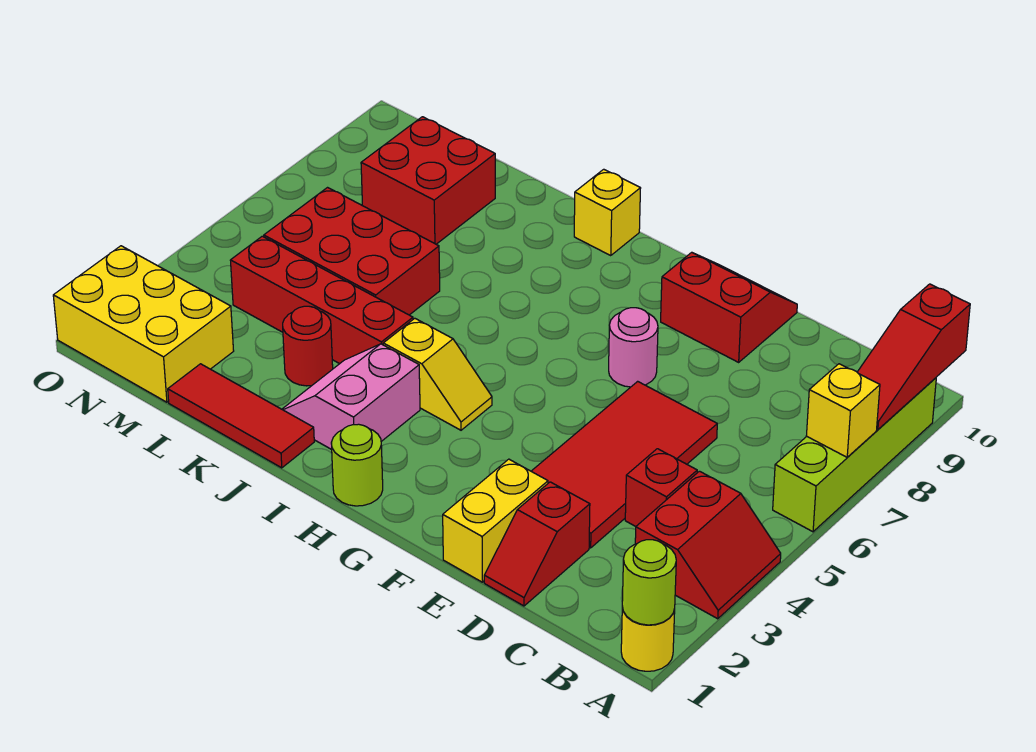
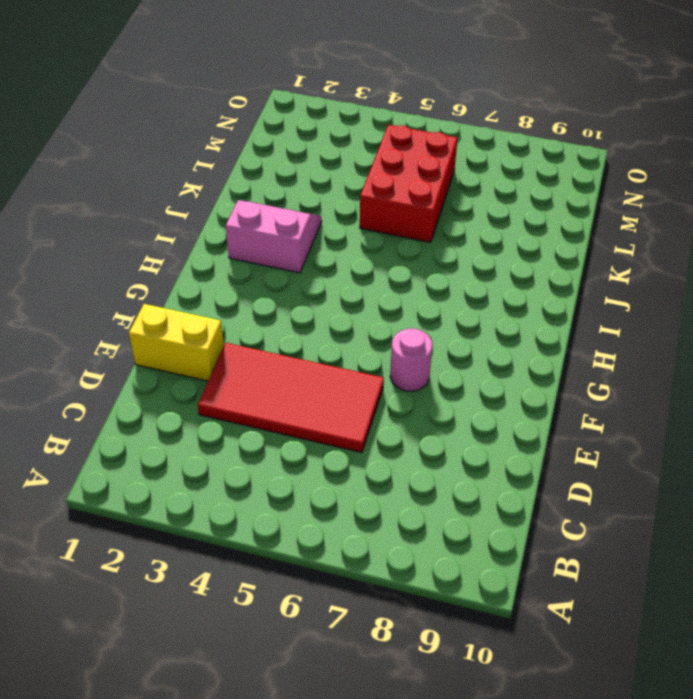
none -> yellow 1x1 round brick [621,607,675,671]
none -> red 2x2 slope [635,471,781,619]
none -> lime 1x4 brick [773,378,936,532]

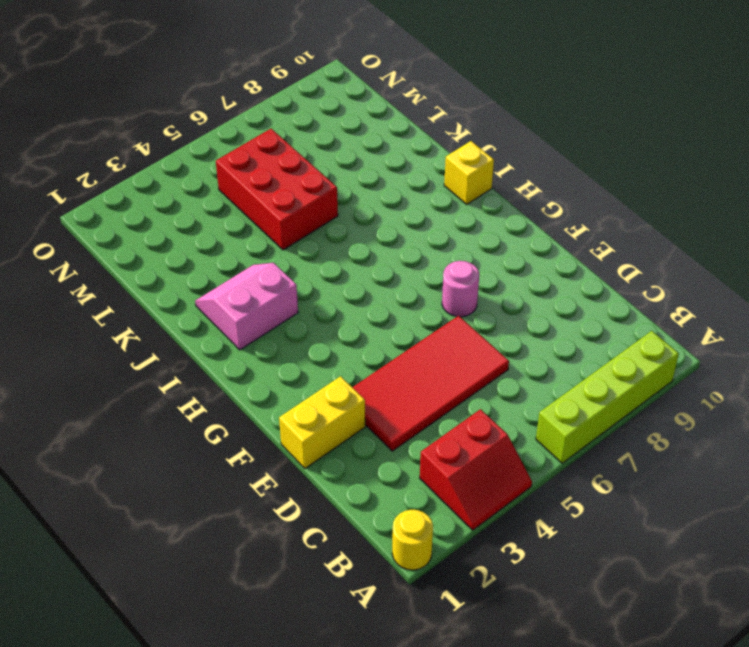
none -> red 1x1 brick [625,449,697,526]
none -> red 1x2 slope [484,482,590,606]
none -> red 2x2 slope [661,252,797,362]

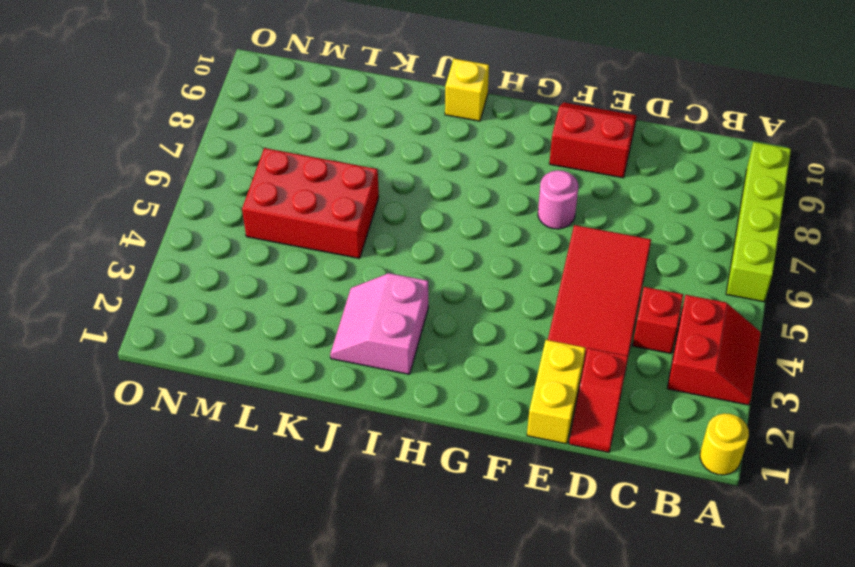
none -> lime 1x1 round brick [331,424,383,506]
none -> yellow 1x2 slope [383,318,492,430]
none -> red 1x3 tile [168,364,314,468]

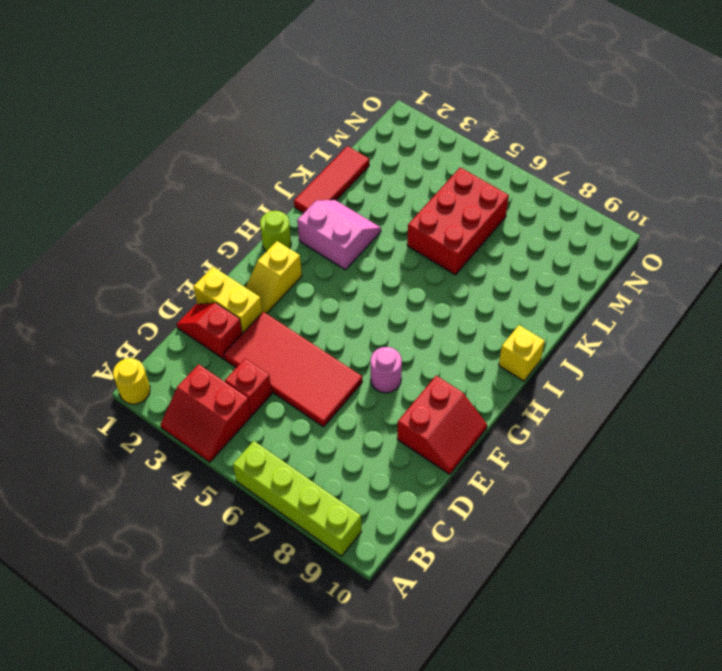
yellow 1x2 slope [246,241,302,314] -> yellow 1x2 slope moved to [383,318,492,430]
none -> red 1x4 brick [230,236,413,364]
none -> red 1x1 round brick [283,306,333,386]
none -> red 2x2 brick [361,117,495,244]

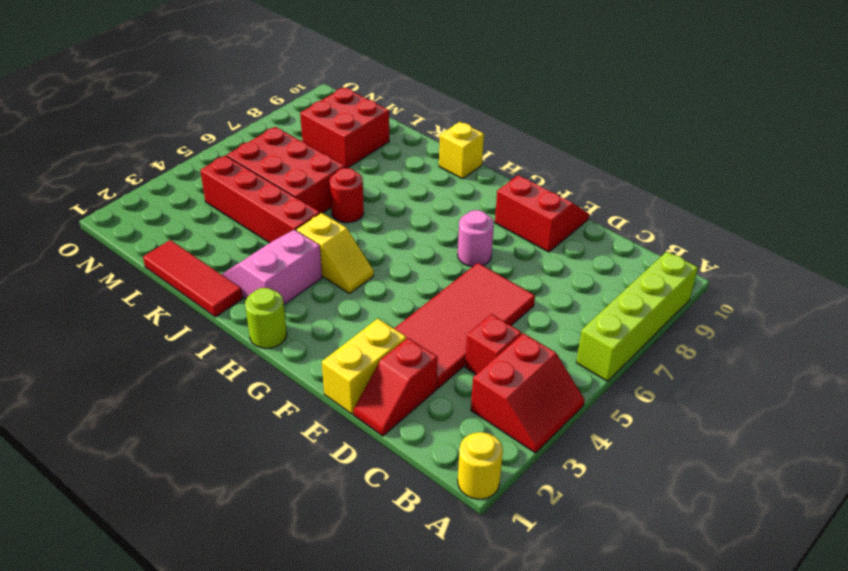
red 1x1 round brick [330,168,364,223] -> red 1x1 round brick moved to [283,306,333,386]
none -> yellow 2x3 brick [53,246,234,402]
none -> lime 1x1 round brick [622,540,676,625]
none -> yellow 1x1 brick [806,364,880,457]

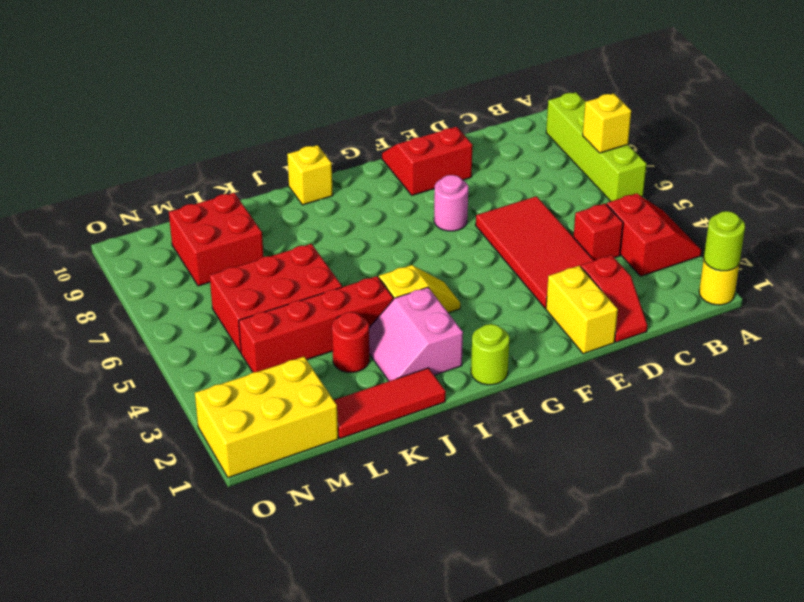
none -> red 1x3 slope [857,284,970,430]

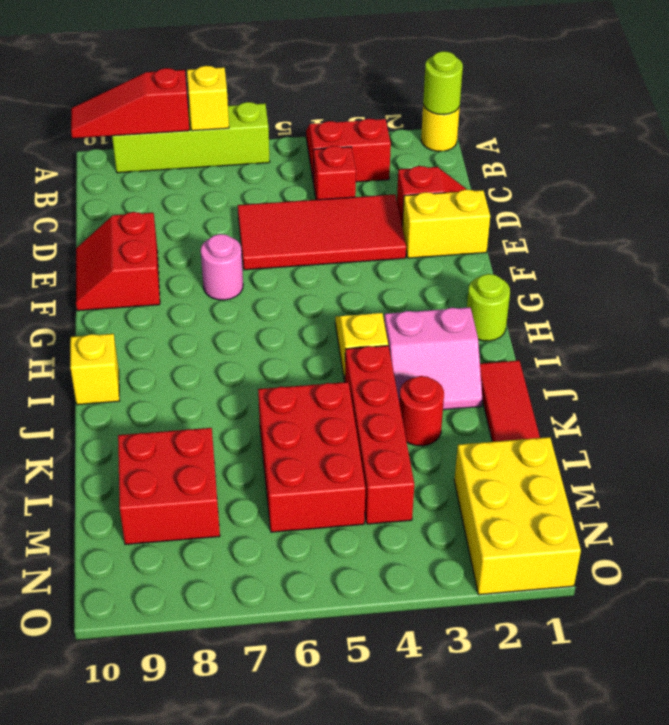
red 1x3 slope [71,68,189,138] -> red 1x3 slope turned to [857,284,970,430]

